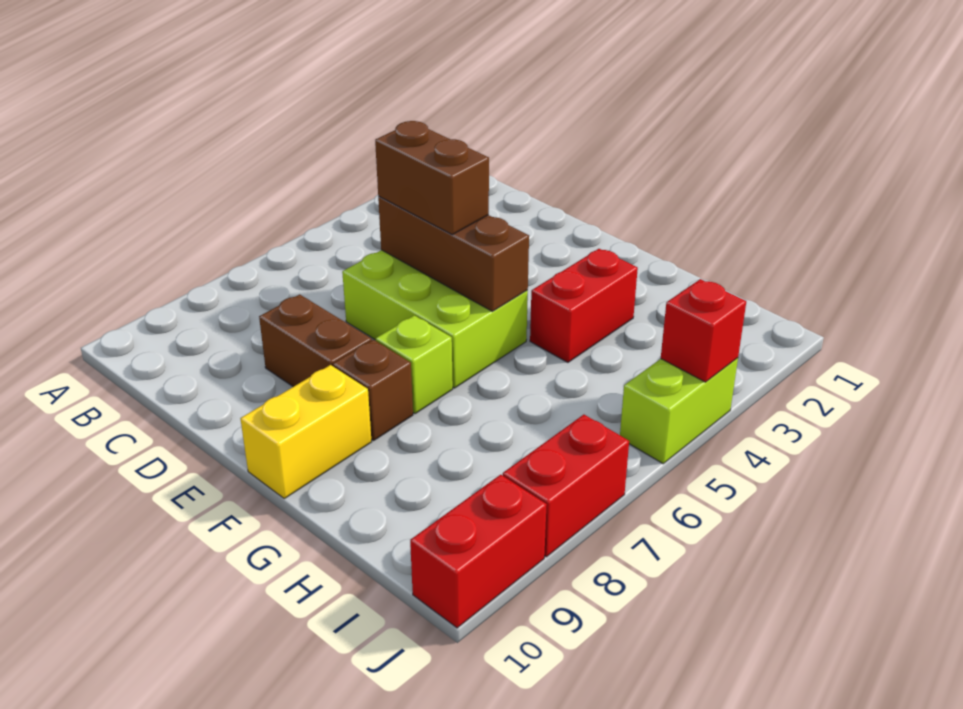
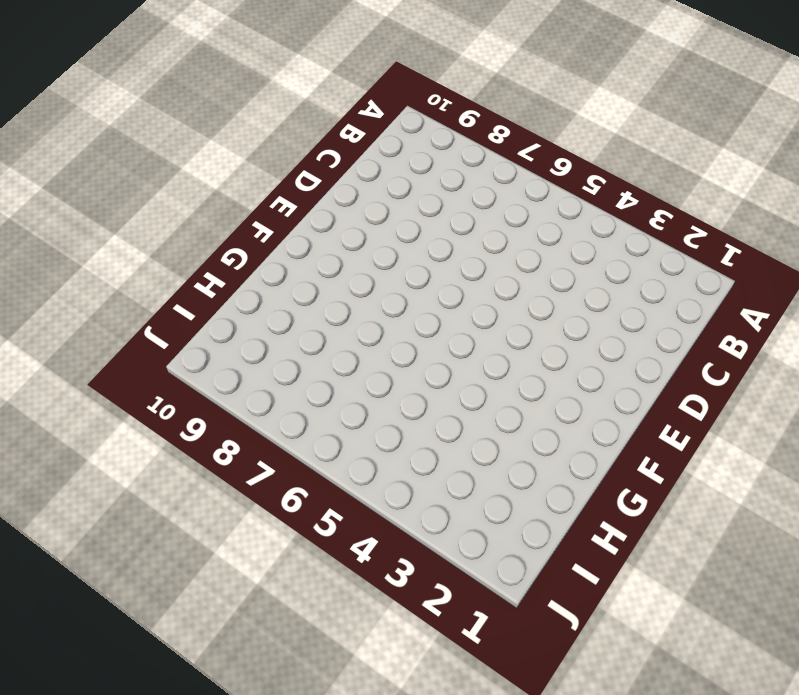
none -> lime 2x3 brick [342,250,528,388]
none -> brown 1x2 brick [259,294,372,387]
none -> lime 1x1 brick [375,316,453,414]

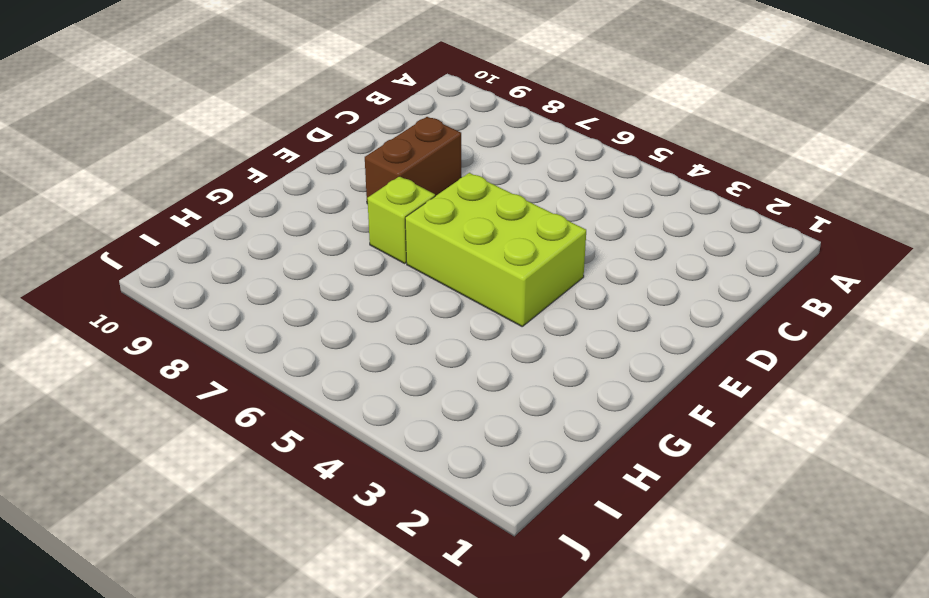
lime 2x3 brick [405,173,586,326] -> lime 2x3 brick turned to [342,250,528,388]
none -> brown 1x1 brick [333,340,413,441]
none -> yellow 1x2 brick [240,365,372,498]
none -> red 1x2 brick [530,249,638,362]

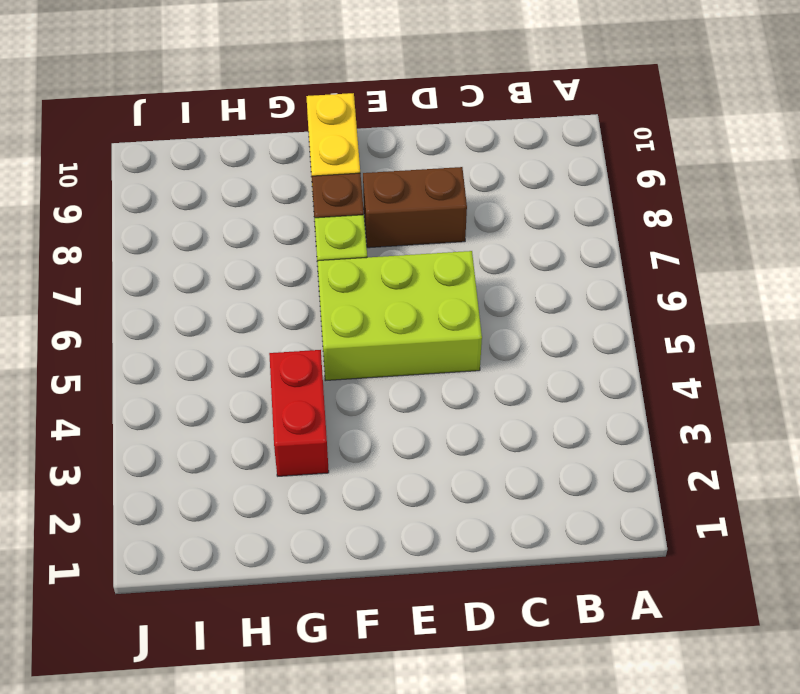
none -> lime 1x2 brick [620,358,738,464]
none -> red 1x2 brick [503,415,629,557]
none -> red 1x2 brick [410,475,547,628]

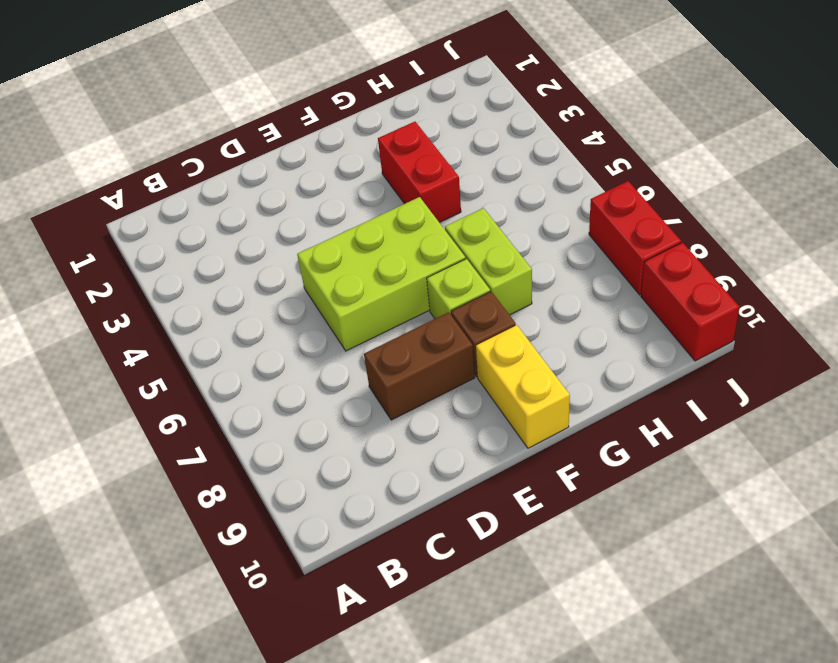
lime 1x2 brick [445,208,532,315] -> lime 1x2 brick moved to [620,358,738,464]
none -> brown 1x3 brick [378,197,529,311]
none -> red 1x1 brick [661,279,746,382]
none -> brown 1x2 brick [375,121,489,235]

